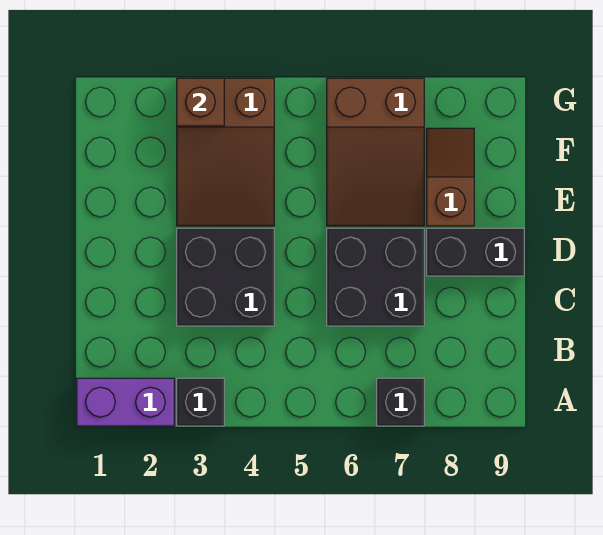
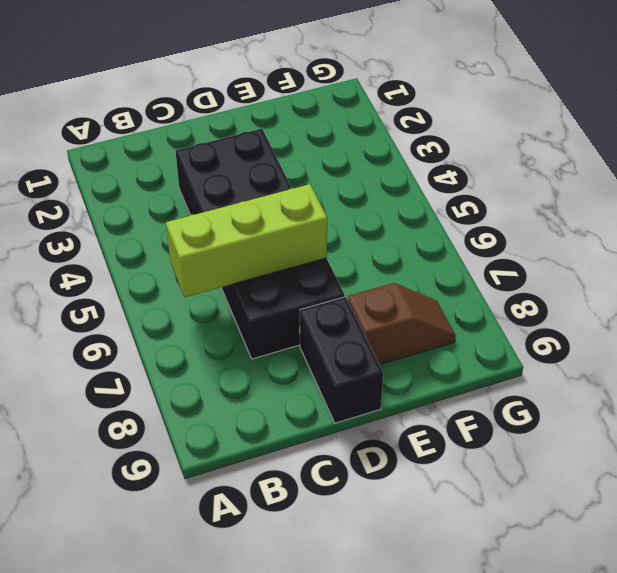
lime 1x3 brick [166,184,327,297] -> none
none -> purple 1x2 brick [77,378,174,426]
none -> black 1x1 brick [177,378,224,426]

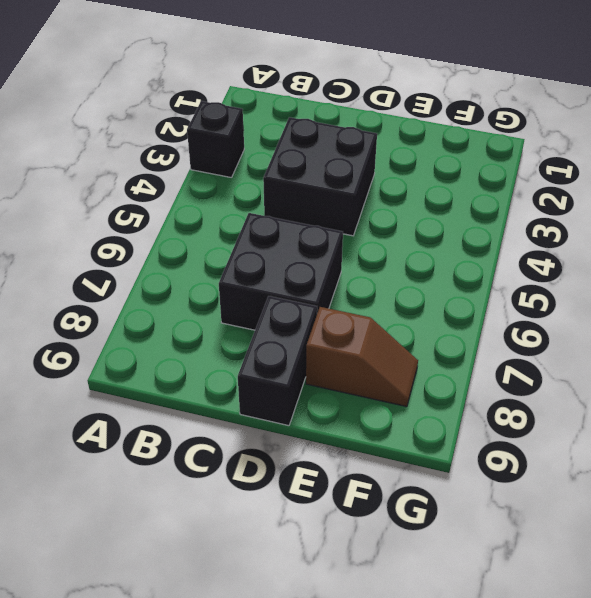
none -> purple 1x2 brick [77,378,174,426]
none -> black 1x1 brick [377,378,424,426]

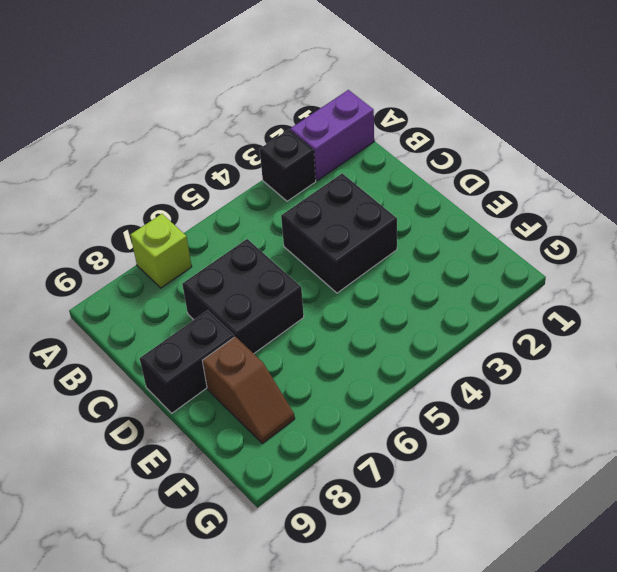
lime 1x1 brick [130,214,192,288] -> black 1x1 brick [377,378,424,426]
none -> brown 2x3 slope [177,78,274,226]
none -> brown 2x3 slope [327,78,424,226]

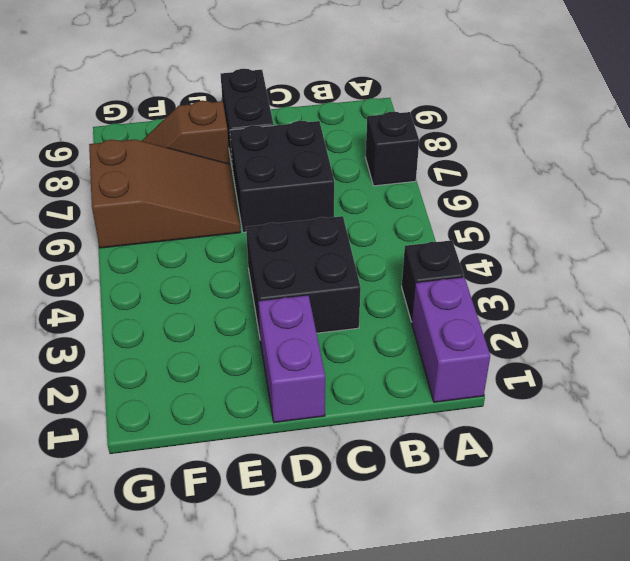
purple 1x2 brick [258,295,325,423] -> none
none -> brown 2x3 slope [177,78,274,226]
none -> brown 1x1 brick [177,78,224,126]

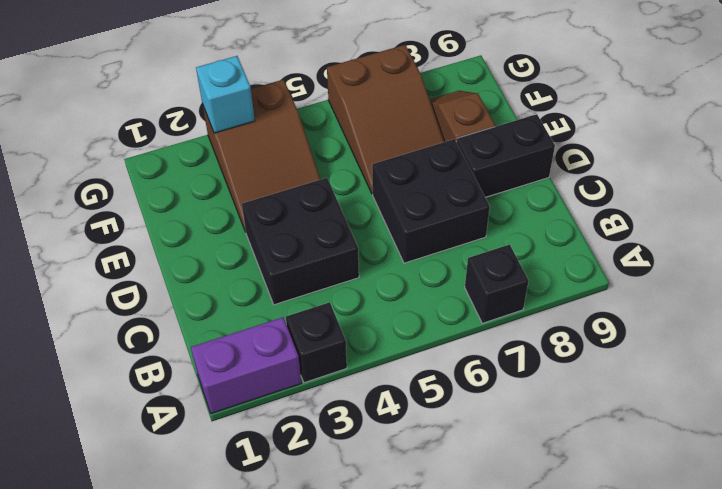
cyan 1x1 brick [196,56,255,133] -> brown 1x1 brick [177,78,224,126]

